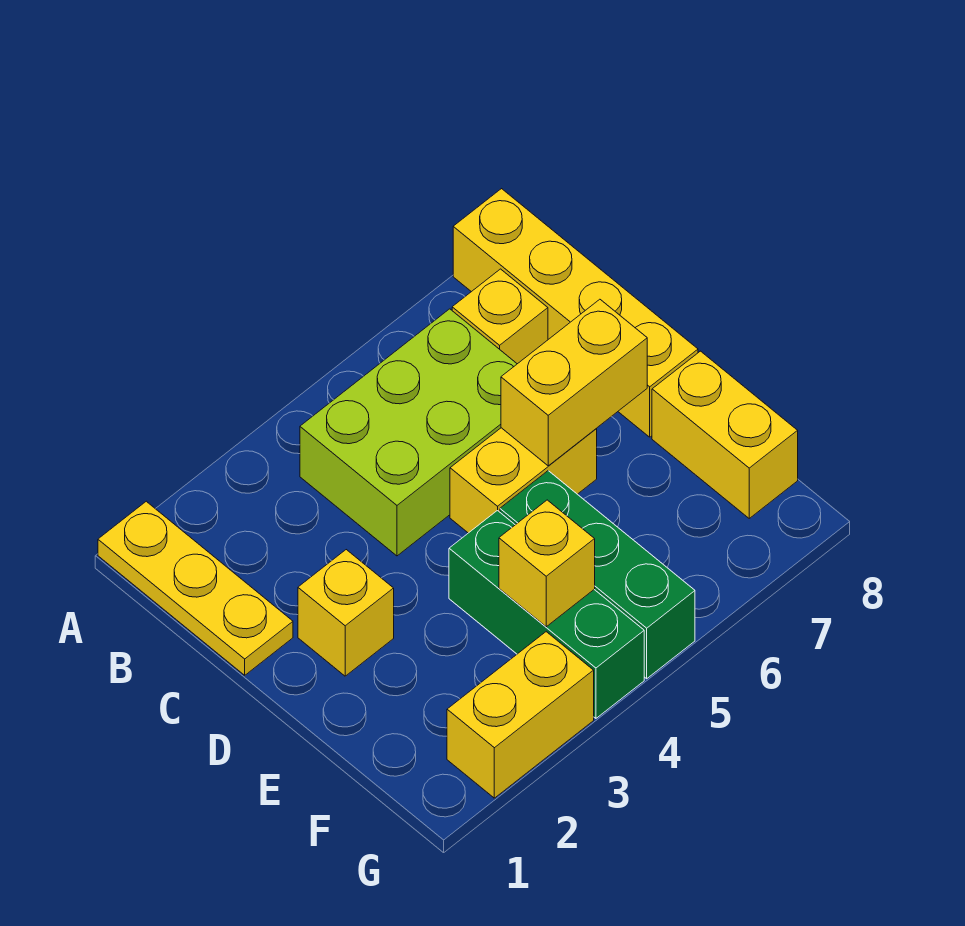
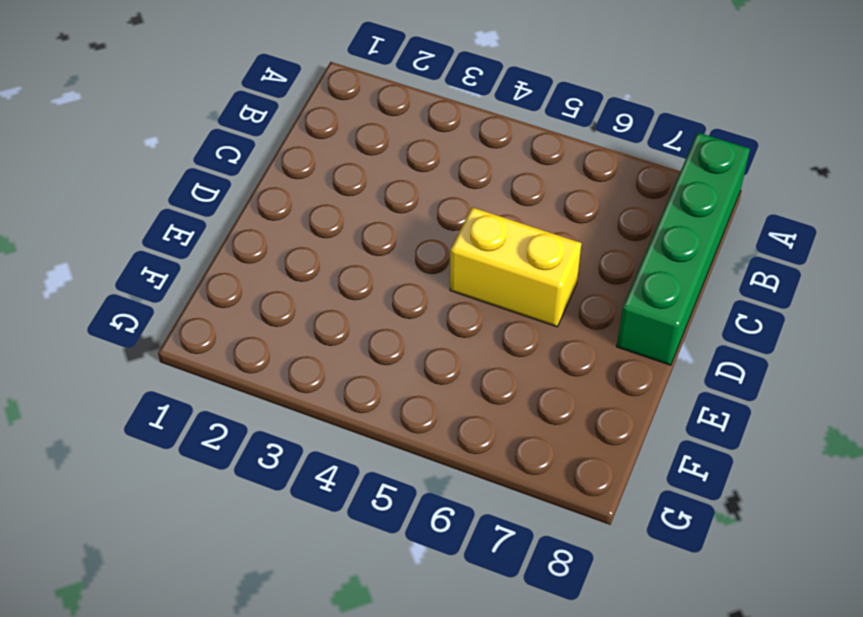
green 1x4 brick [617,132,750,365] -> yellow 1x4 brick [453,189,698,437]
none -> yellow 1x3 plate [98,501,293,675]
none -> lime 2x3 brick [300,309,517,556]
none -> yellow 1x1 brick [452,269,548,364]

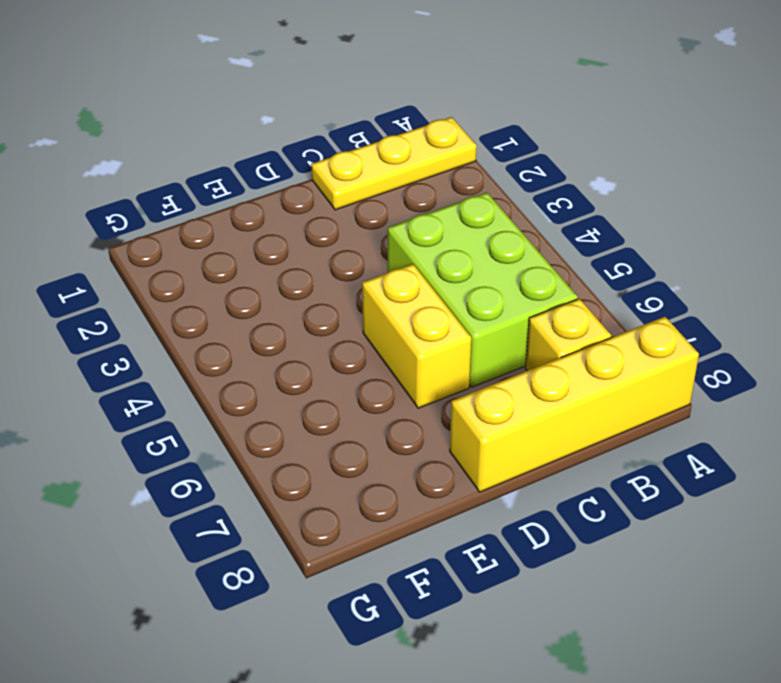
none -> yellow 1x1 brick [298,550,394,676]
none -> green 1x3 brick [449,510,644,718]
none -> green 1x3 brick [500,471,695,679]

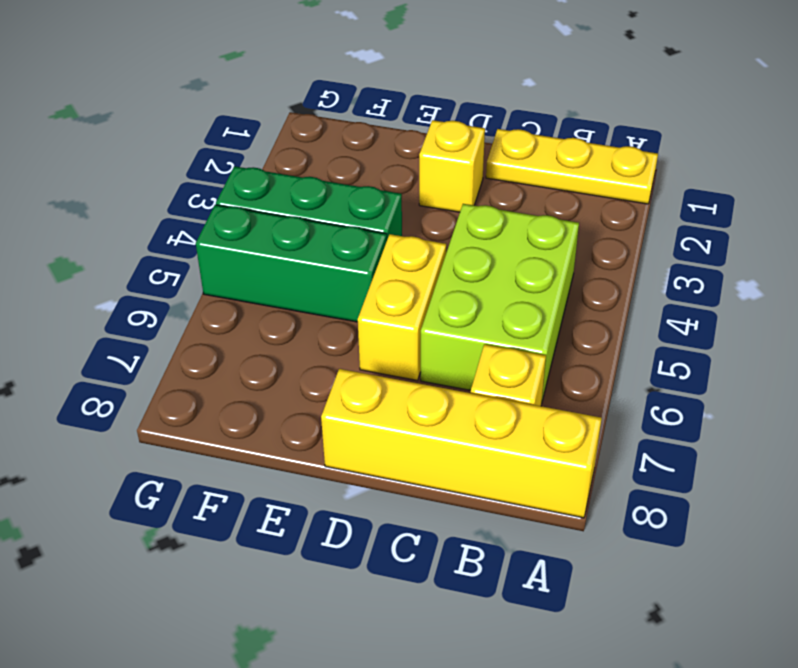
none -> yellow 1x2 brick [652,351,798,518]
none -> yellow 1x2 brick [447,632,594,798]
none -> yellow 1x2 brick [501,299,647,466]

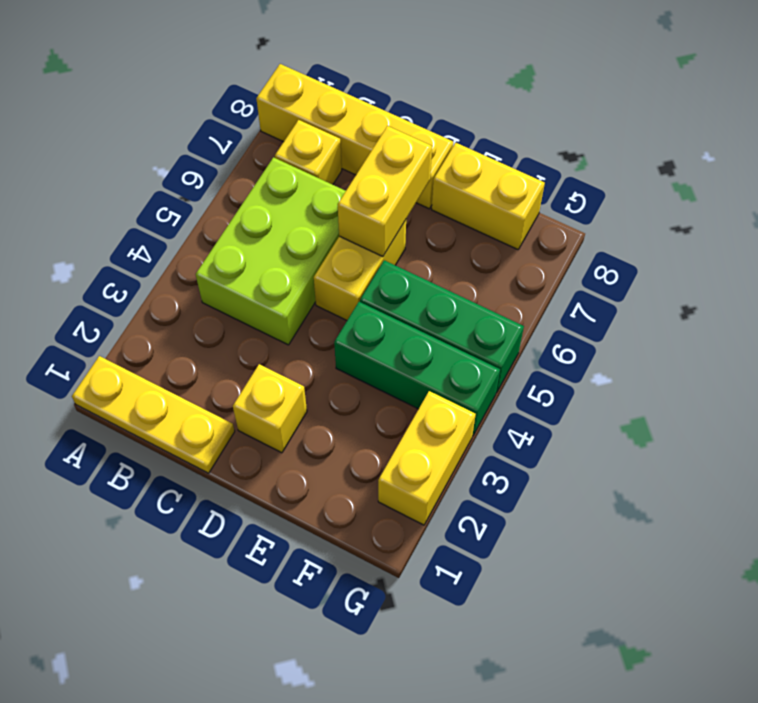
none -> yellow 1x1 brick [499,500,595,627]

